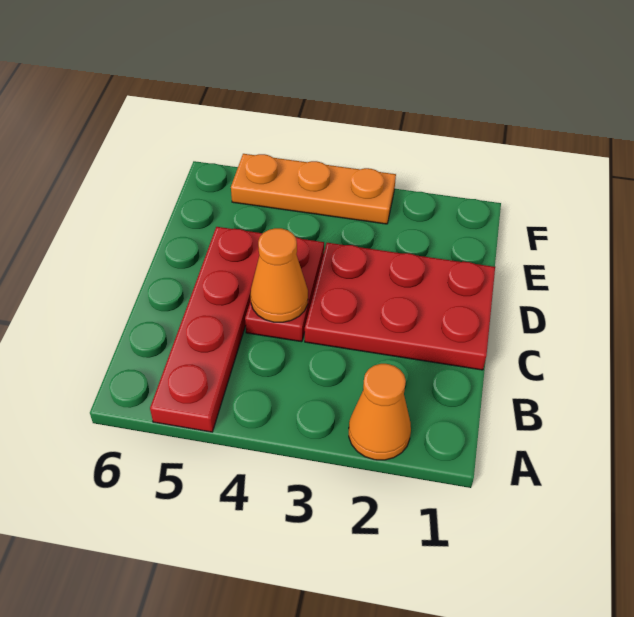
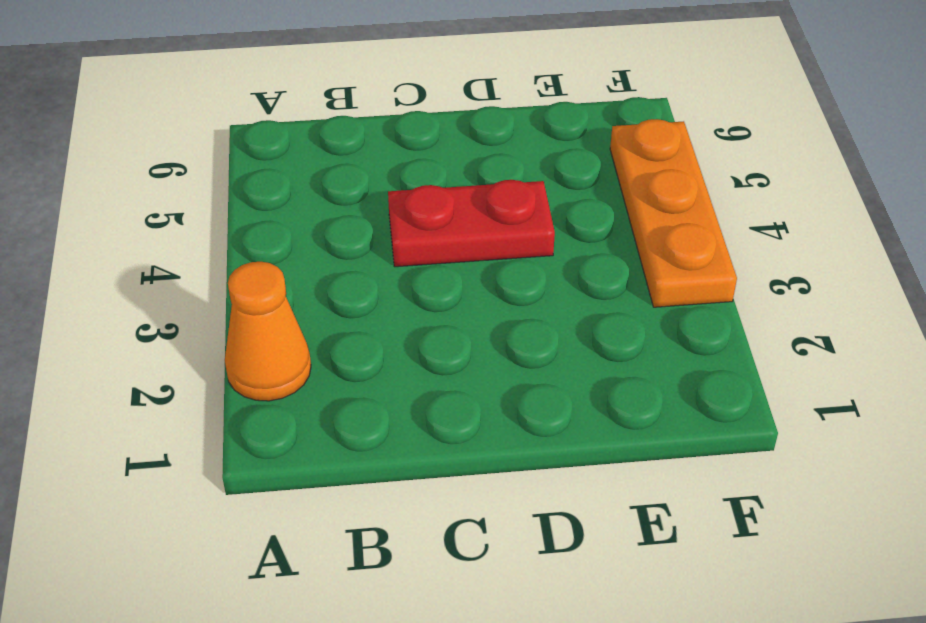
none -> red 1x4 plate [150,227,263,432]
none -> red 2x3 plate [305,243,495,370]

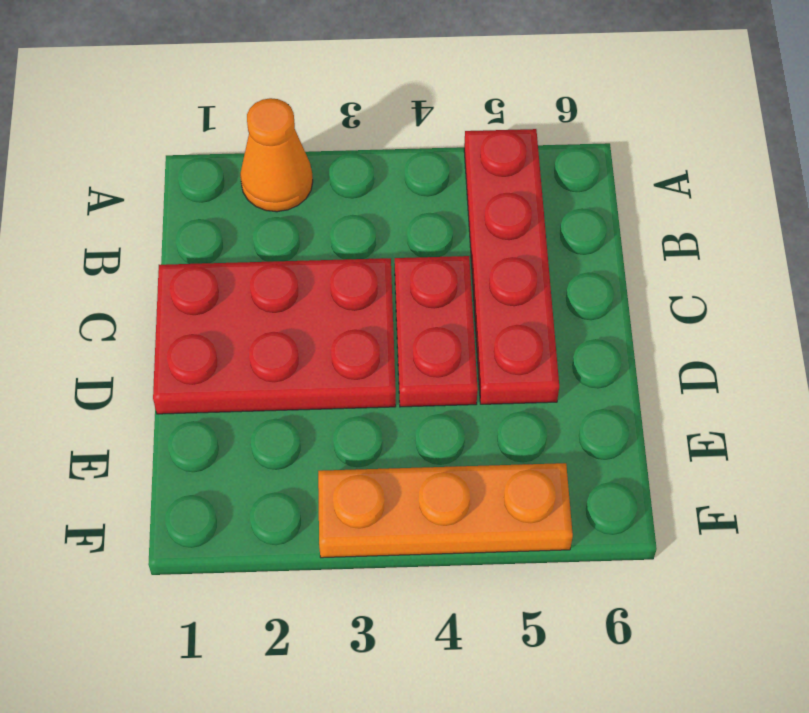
none -> orange 1x1 cone [250,228,308,322]

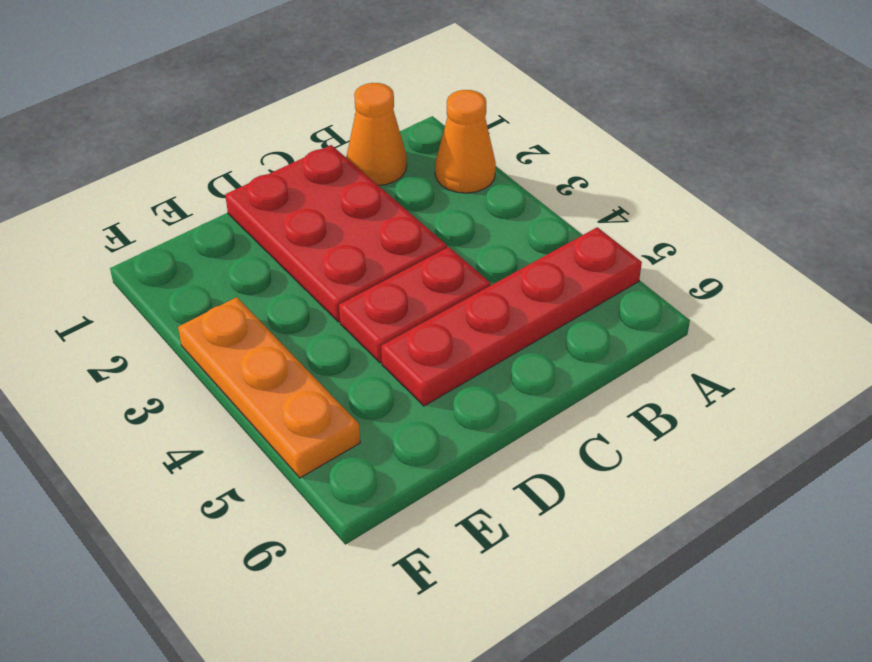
orange 1x1 cone [346,83,407,186] -> orange 1x1 cone moved to [250,228,308,322]

